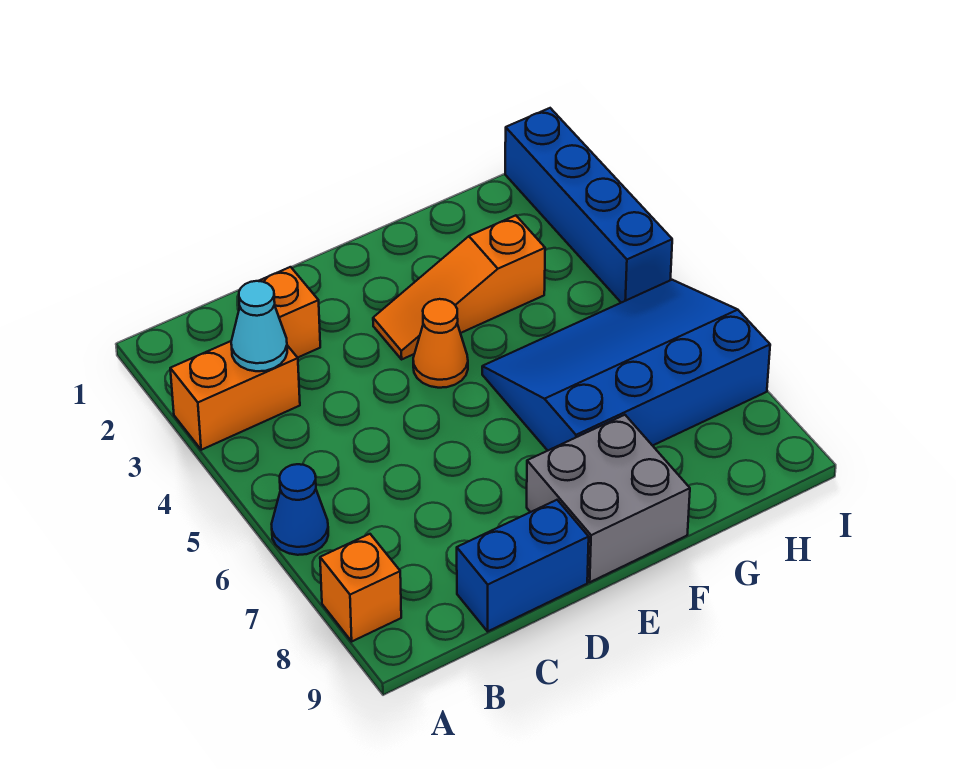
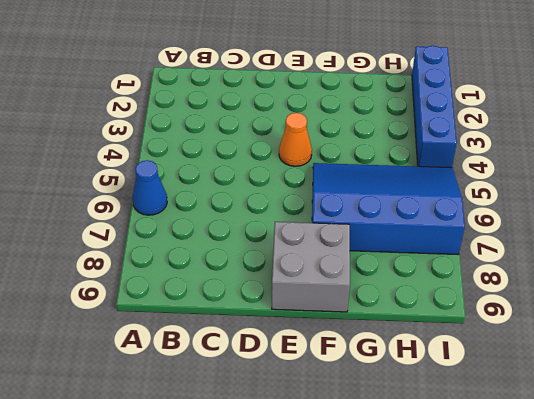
none -> orange 1x2 brick [170,341,300,450]
none -> orange 1x1 brick [320,534,401,641]

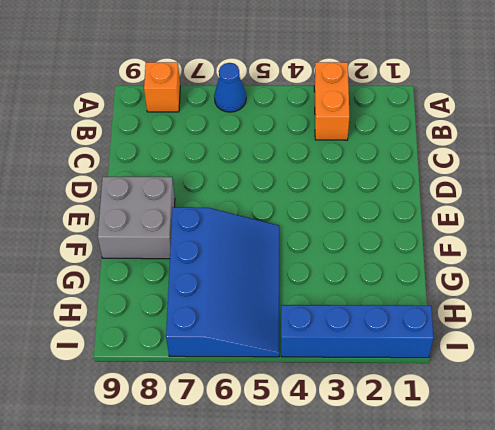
none -> orange 1x1 brick [259,267,320,358]
none -> blue 1x2 brick [457,500,589,631]

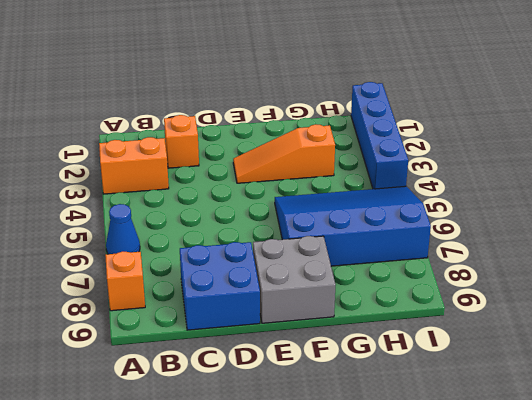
blue 2x2 brick [180,242,260,330] -> blue 1x2 brick [457,500,589,631]
none -> orange 1x1 cone [413,299,468,388]
none -> cyan 1x1 cone [231,281,287,371]

